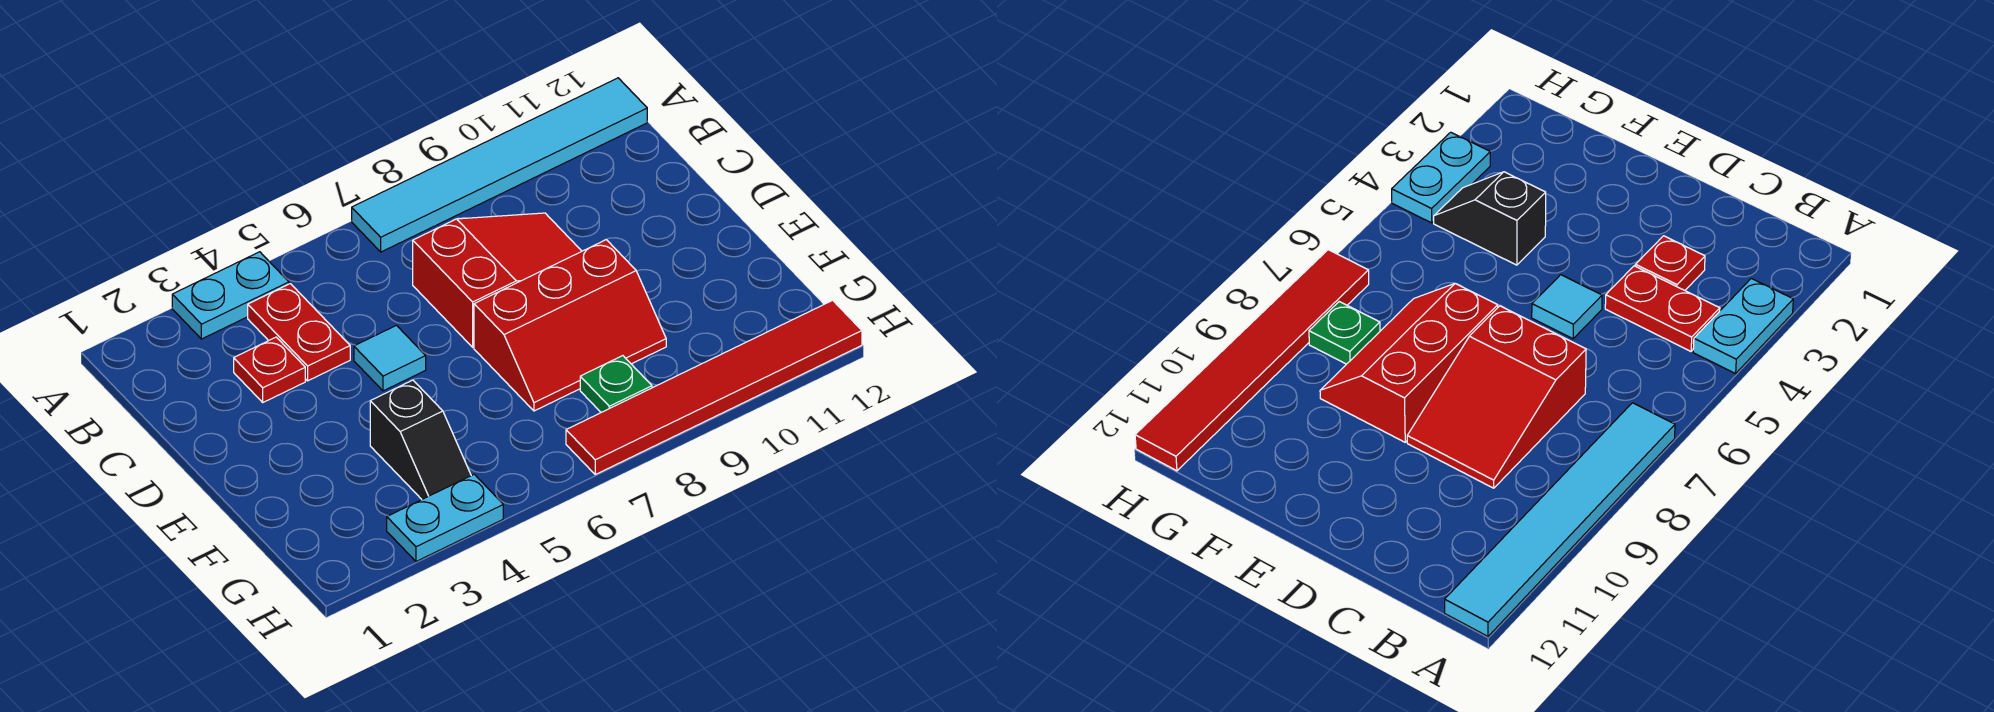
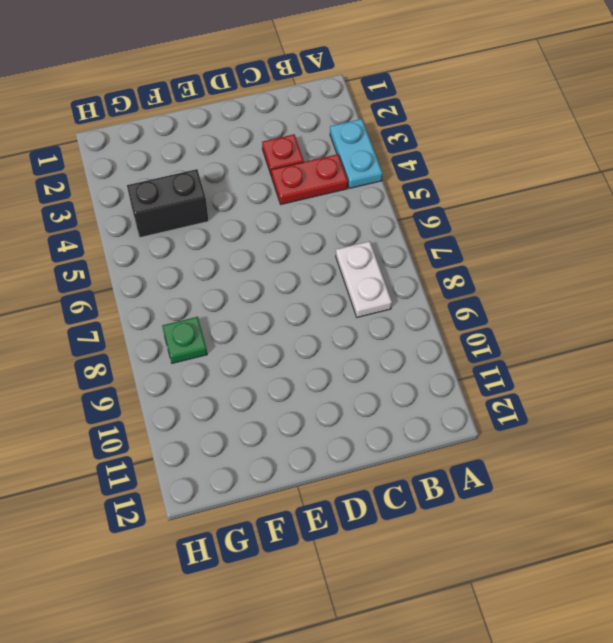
white 1x2 plate [336,241,392,317] -> none
black 1x2 brick [127,169,209,237] -> black 1x2 slope [370,380,471,499]
none -> cyan 1x6 tile [352,78,647,252]
none -> red 2x3 slope [413,213,582,347]

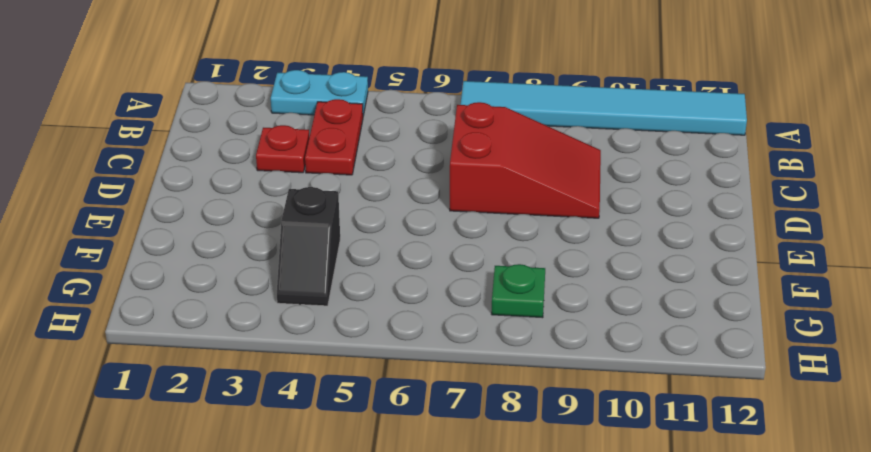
none -> cyan 1x1 tile [354,325,426,391]
none -> red 2x3 slope [474,240,666,411]

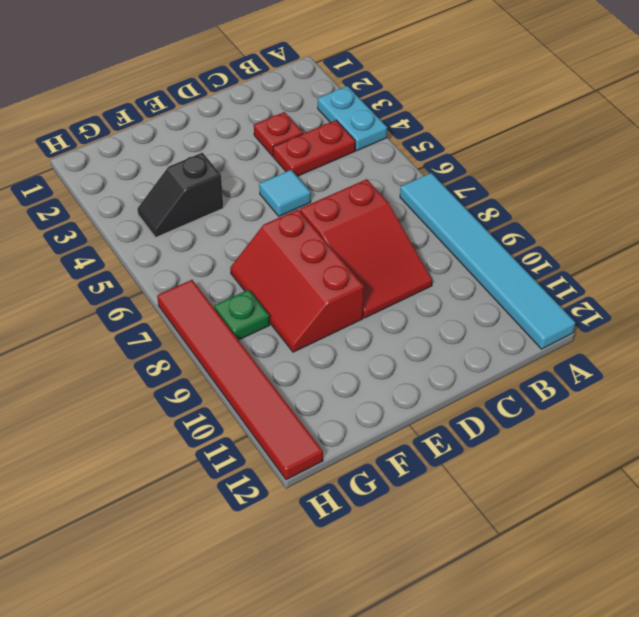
none -> cyan 1x2 plate [387,474,503,561]

